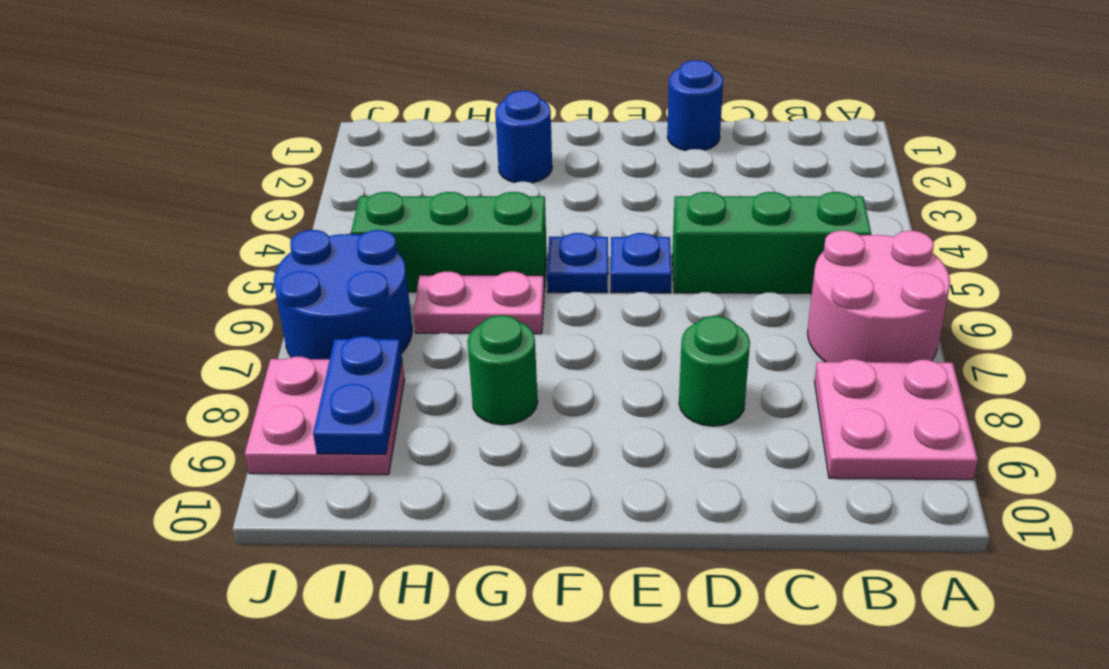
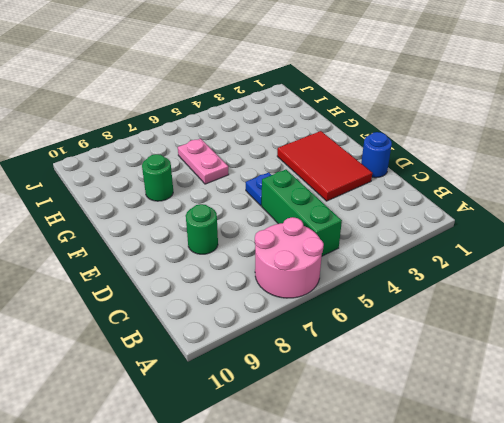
red 2x3 tile [277,131,372,201] -> none
none -> pink 2x2 plate [814,359,978,480]
none -> blue 1x1 plate [547,233,608,293]
none -> blue 1x1 round brick [495,91,552,183]

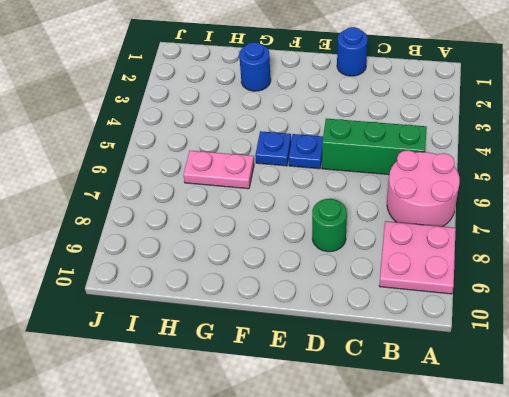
none -> green 1x3 brick [351,192,547,292]
none -> green 1x1 round brick [467,315,538,425]
none -> blue 2x2 round brick [274,230,412,359]

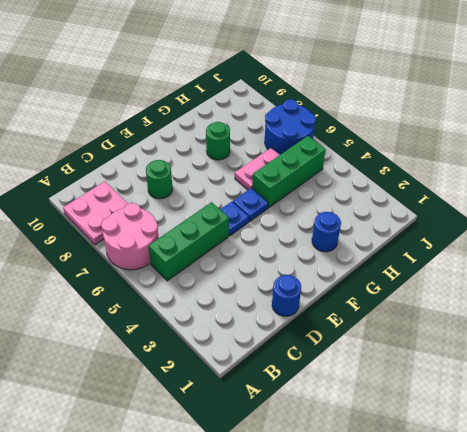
none -> pink 2x2 plate [245,357,405,475]
none -> blue 1x2 plate [313,336,402,454]

